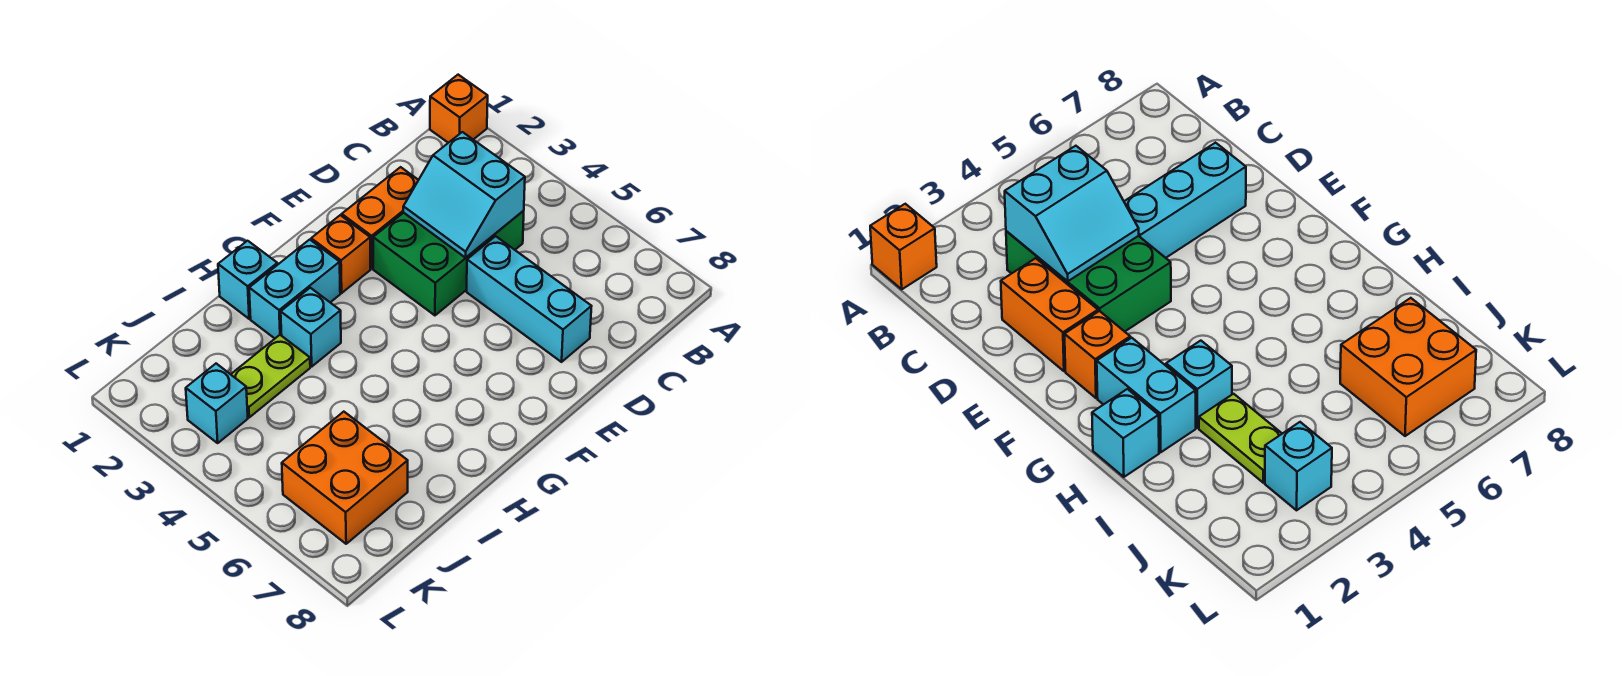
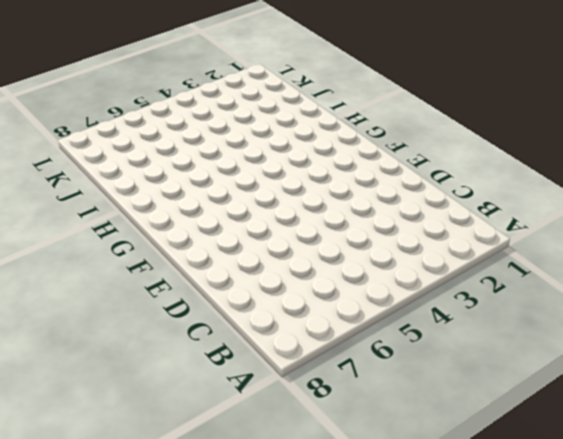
none -> orange 1x1 brick [430,75,488,143]
none -> green 2x3 brick [373,211,524,315]
none -> orange 1x2 brick [342,167,418,269]

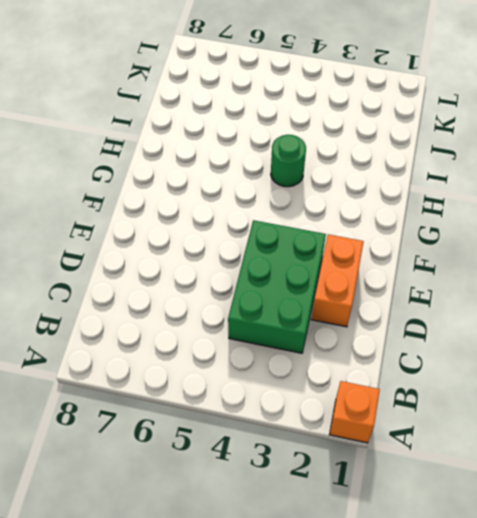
green 1x1 round brick [271,135,306,187] -> none
none -> cyan 1x3 brick [467,236,592,362]
none -> orange 1x1 brick [311,215,371,293]
none -> cyan 1x2 brick [249,240,340,338]

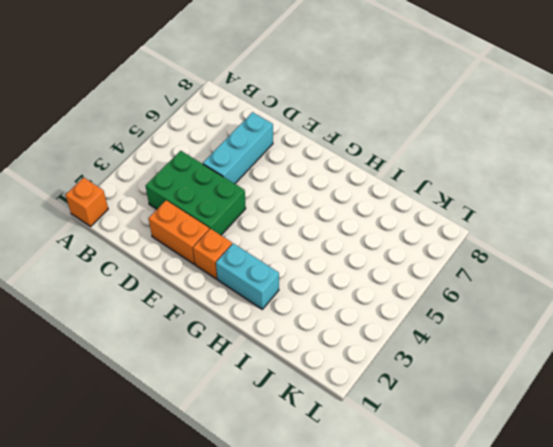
none -> cyan 1x1 brick [218,241,277,319]
none -> cyan 1x1 brick [281,288,341,366]
none -> lime 1x2 plate [231,335,310,417]

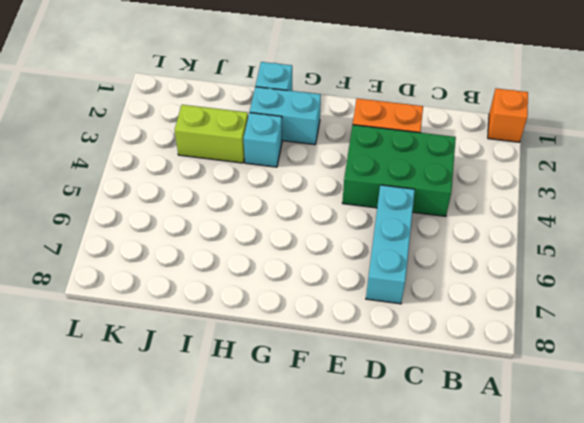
lime 1x2 brick [175,105,248,163] -> lime 1x2 plate [231,335,310,417]
none -> orange 1x1 brick [311,215,371,293]
none -> orange 2x2 brick [282,412,408,544]
none -> cyan 1x1 brick [186,364,248,443]

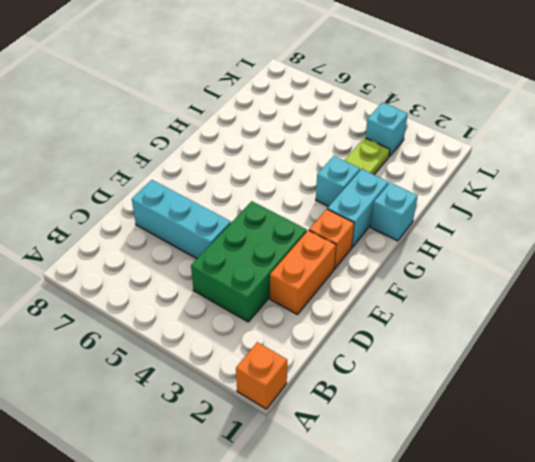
none -> orange 2x2 brick [282,412,408,544]
none -> cyan 2x2 slope [403,132,525,258]

